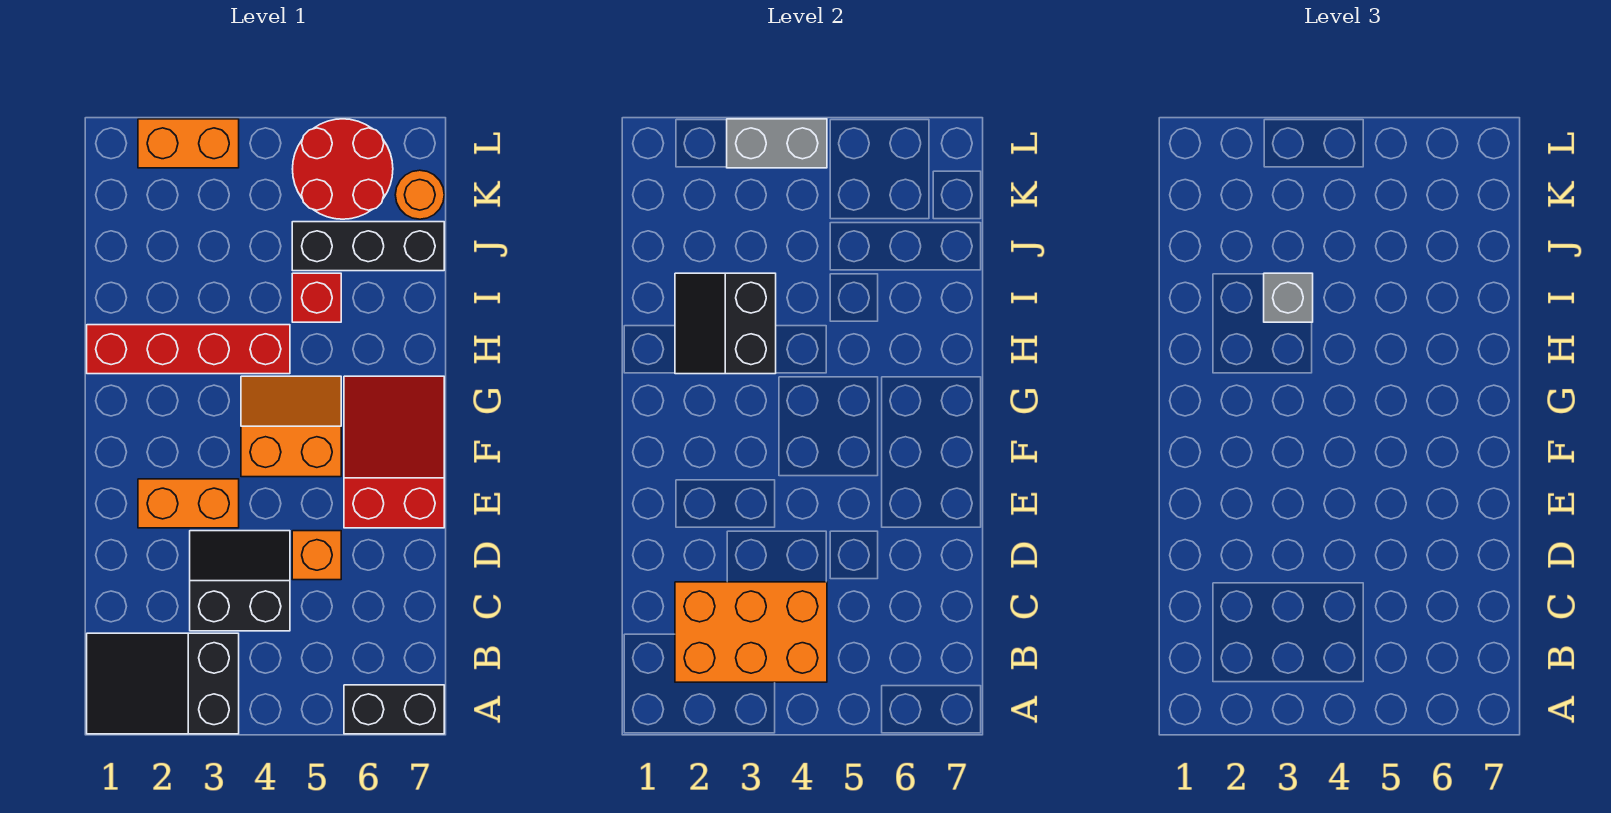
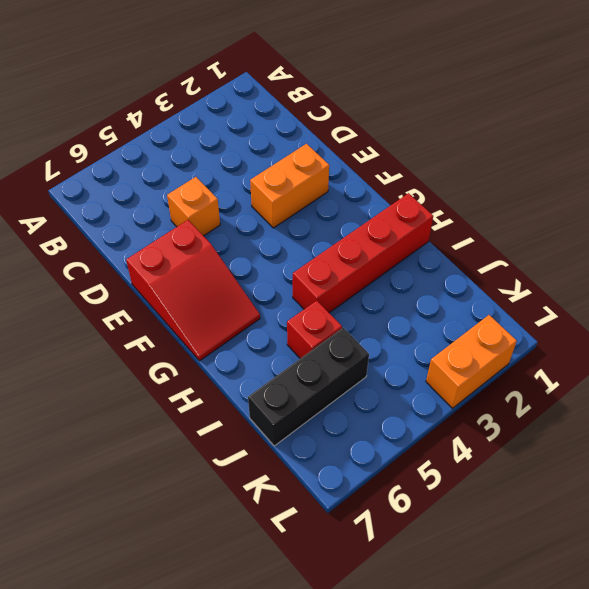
none -> black 2x3 slope [87,633,239,734]
none -> black 1x2 brick [344,685,444,734]
none -> black 2x2 slope [190,531,290,631]

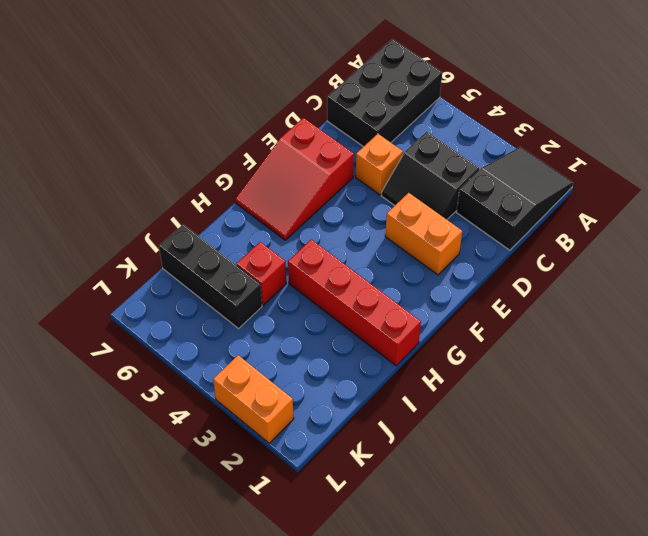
black 2x3 slope [457,147,573,250] -> black 2x3 slope turned to [87,633,239,734]
black 2x3 brick [327,39,442,147] -> black 1x2 brick [344,685,444,734]
none -> orange 2x2 slope [241,376,341,477]
none -> red 2x2 round brick [293,119,393,219]
none -> orange 1x1 round brick [395,170,444,219]

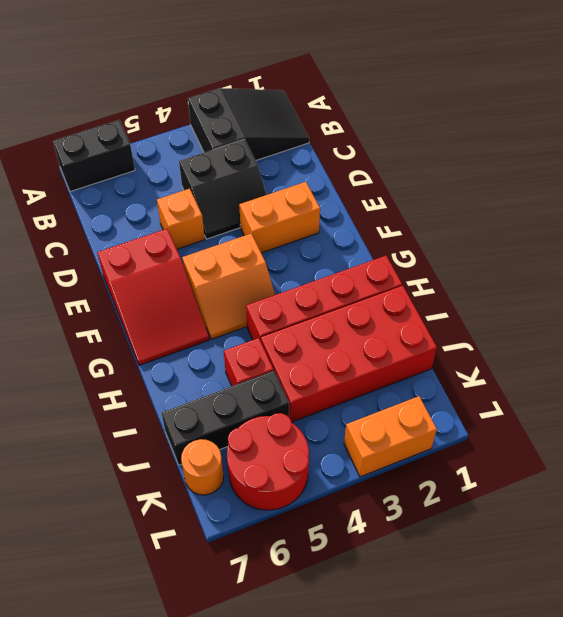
red 2x4 brick [261,286,437,422] -> none
none -> orange 2x3 brick [675,582,827,682]
none -> black 2x2 slope [675,273,776,374]
none -> grey 1x2 brick [727,119,827,168]

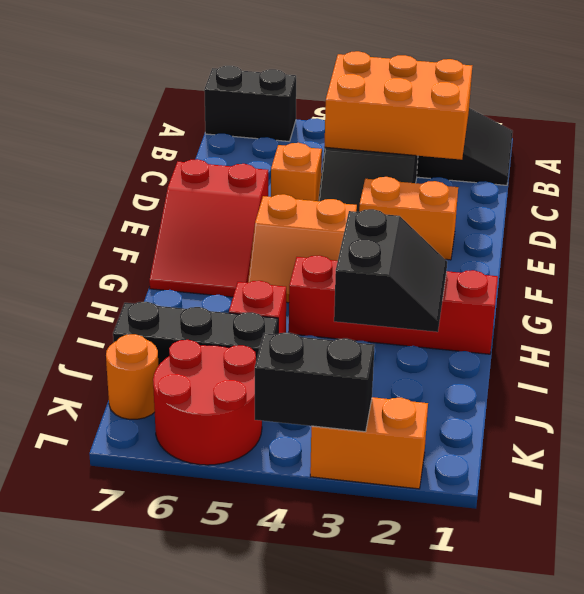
black 1x2 brick [255,332,375,432] -> grey 1x2 brick [727,119,827,168]
none -> grey 1x1 brick [1264,273,1313,322]

